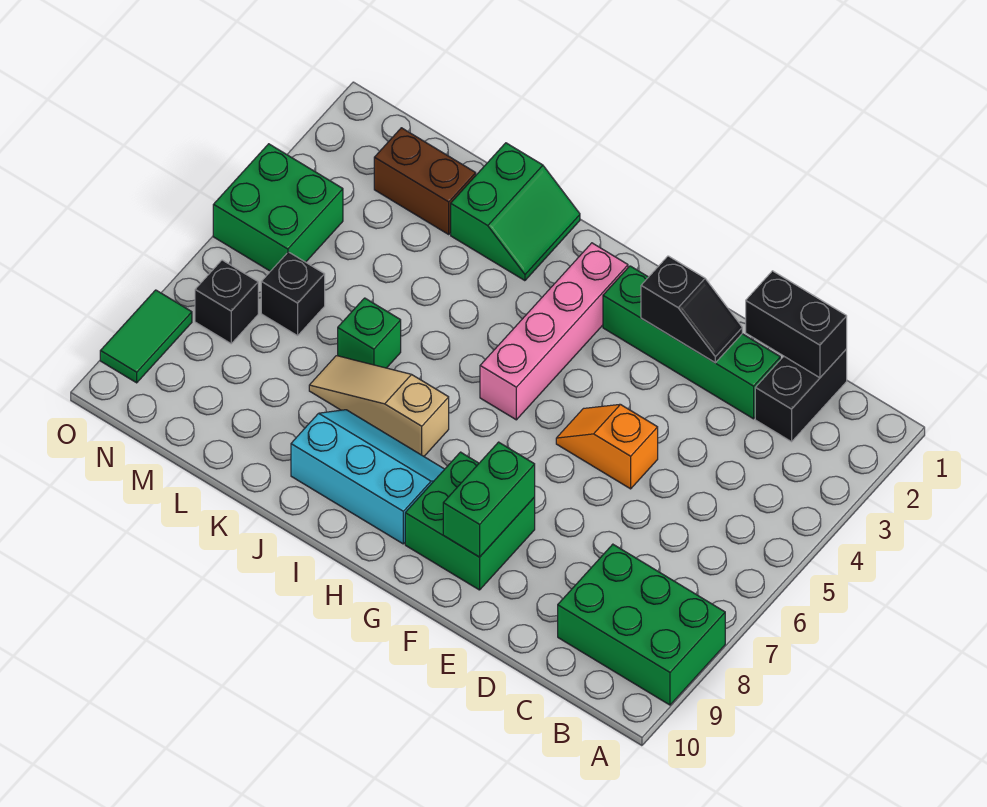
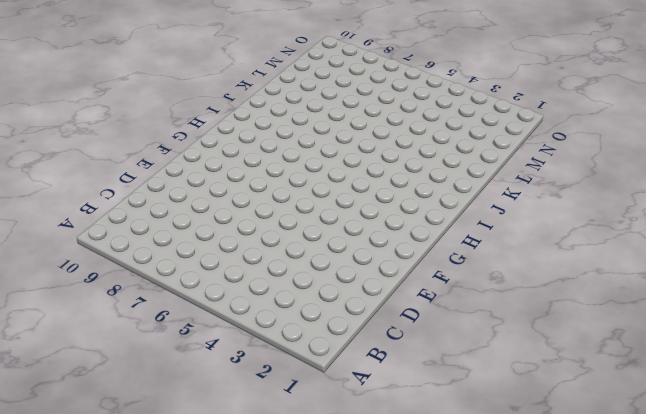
none -> green 2x3 brick [558,544,725,705]
none -> black 1x2 brick [755,349,847,442]
none -> green 1x4 brick [603,266,780,419]

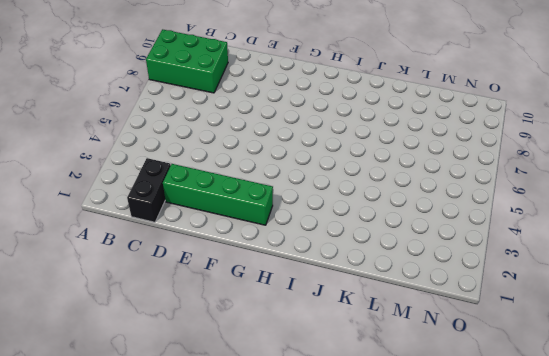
none -> orange 1x2 slope [556,404,658,489]
none -> green 2x2 brick [405,452,535,590]
none -> pink 1x4 brick [480,243,628,420]

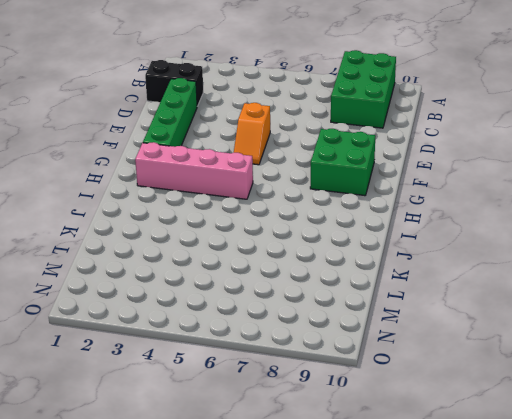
none -> cyan 2x3 slope [291,410,444,544]
none -> tan 1x3 slope [309,356,449,456]
none -> green 2x2 slope [451,143,580,281]

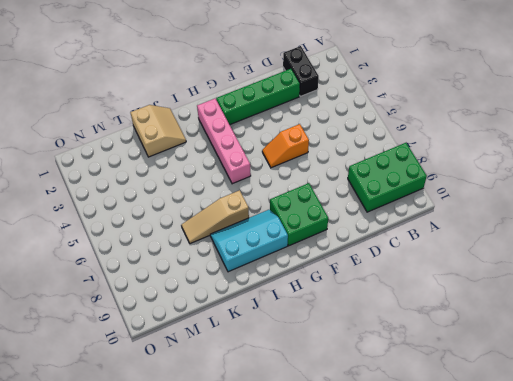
tan 2x2 slope [130,105,186,157] -> green 2x2 slope [451,143,580,281]
none -> green 1x1 brick [338,298,401,368]
none -> brown 1x2 brick [374,128,476,234]
none -> black 1x1 brick [261,252,325,336]

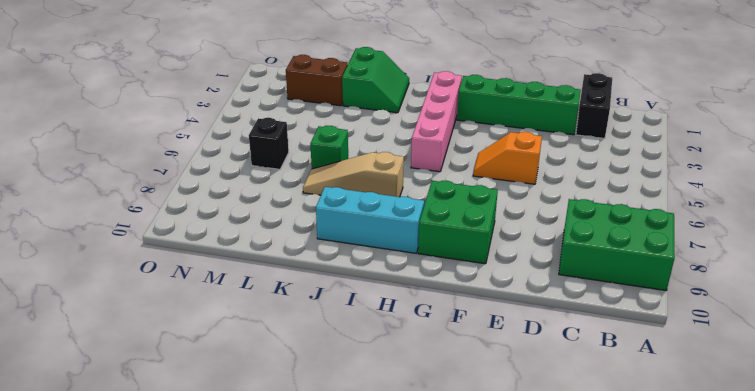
none -> green 2x2 brick [213,144,343,271]
none -> black 1x1 brick [195,260,258,344]
none -> green 1x2 tile [100,290,192,383]

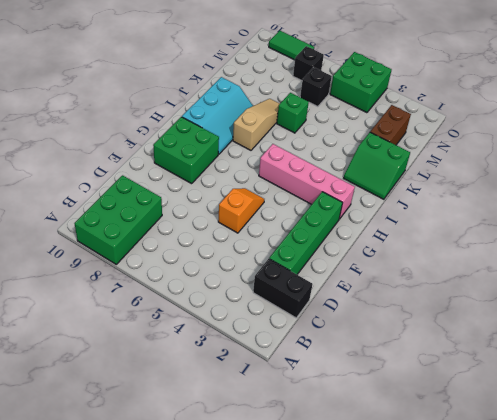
none -> black 1x2 brick [746,271,847,378]
none -> black 1x2 slope [641,256,742,363]
none -> green 1x2 brick [443,442,535,557]

